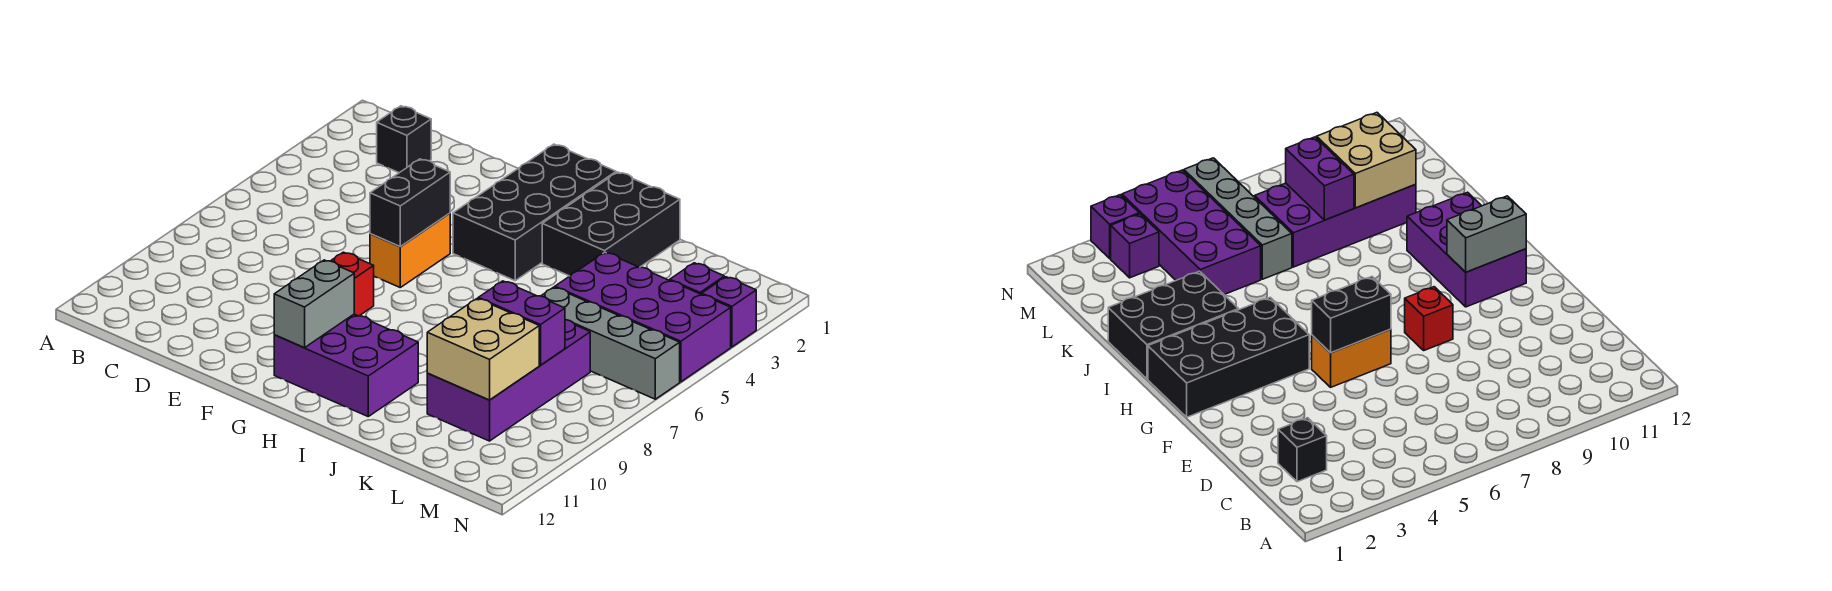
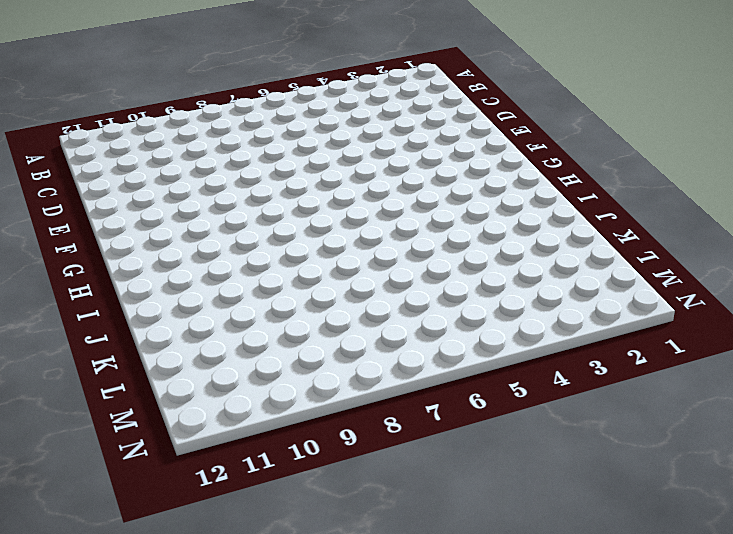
none -> black 1x1 brick [377,106,431,173]
none -> orange 1x2 brick [370,213,450,287]
none -> red 1x1 brick [331,252,374,316]

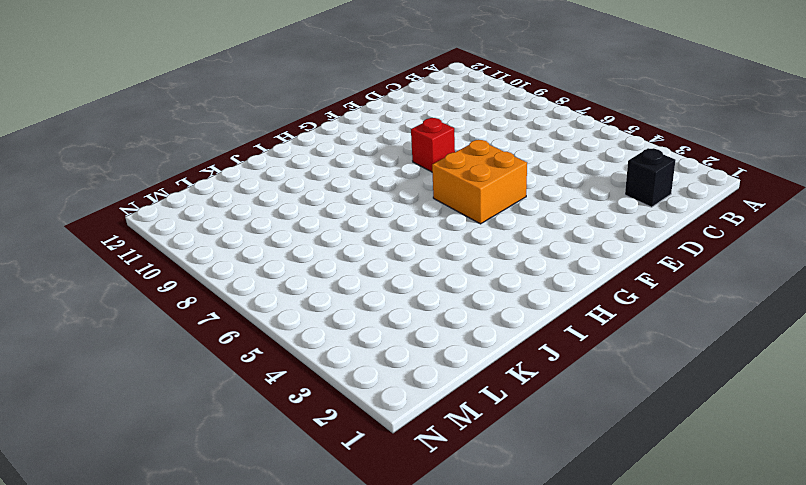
orange 2x2 brick [432,140,527,224] -> orange 1x2 brick [370,213,450,287]
none -> black 2x4 brick [453,144,616,281]
none -> purple 2x3 brick [274,314,418,416]
none -> black 2x3 brick [542,172,680,276]

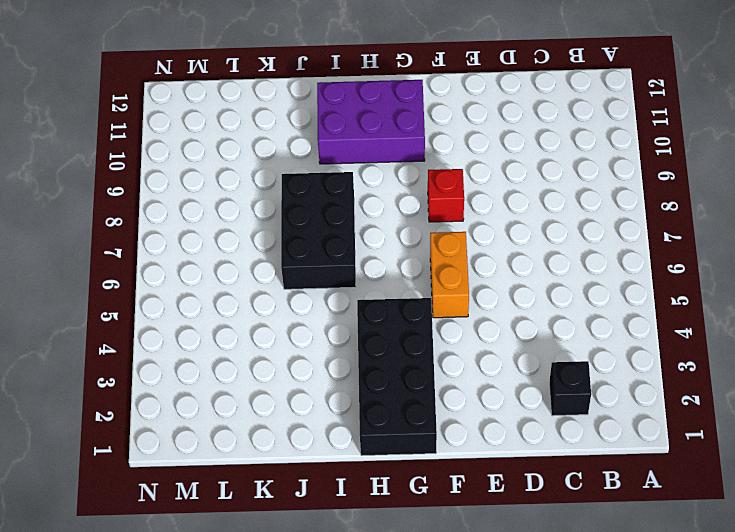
black 2x3 brick [281,172,356,289] -> black 2x3 brick moved to [542,172,680,276]
none -> purple 2x4 brick [555,252,731,382]
none -> grey 1x4 brick [541,287,680,399]
none -> purple 2x4 brick [427,320,590,441]

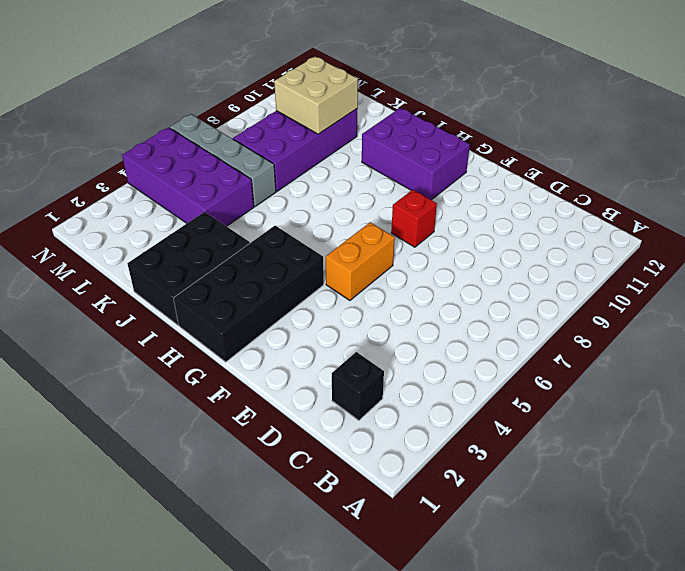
none -> purple 1x1 brick [670,263,724,294]
none -> purple 1x1 brick [702,277,756,347]
none -> black 1x2 brick [370,159,450,246]

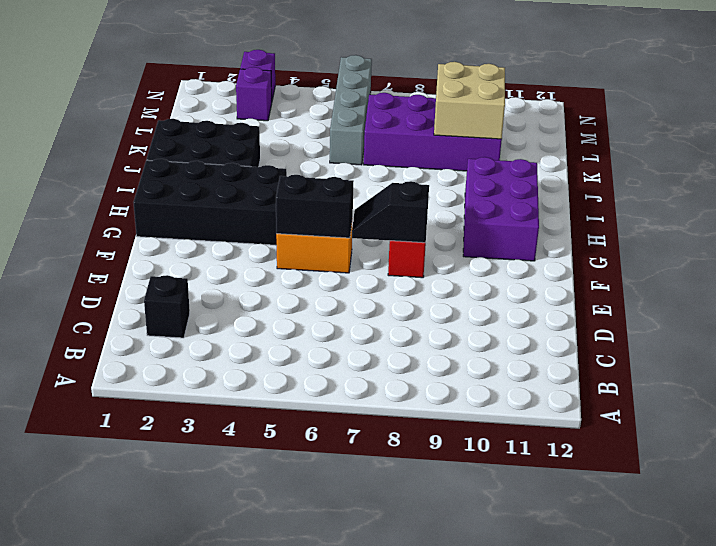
black 1x2 slope [352,181,429,243] -> none
none -> purple 2x4 brick [555,252,731,382]
none -> grey 1x2 brick [274,260,354,348]
none -> purple 1x2 brick [478,281,565,365]

